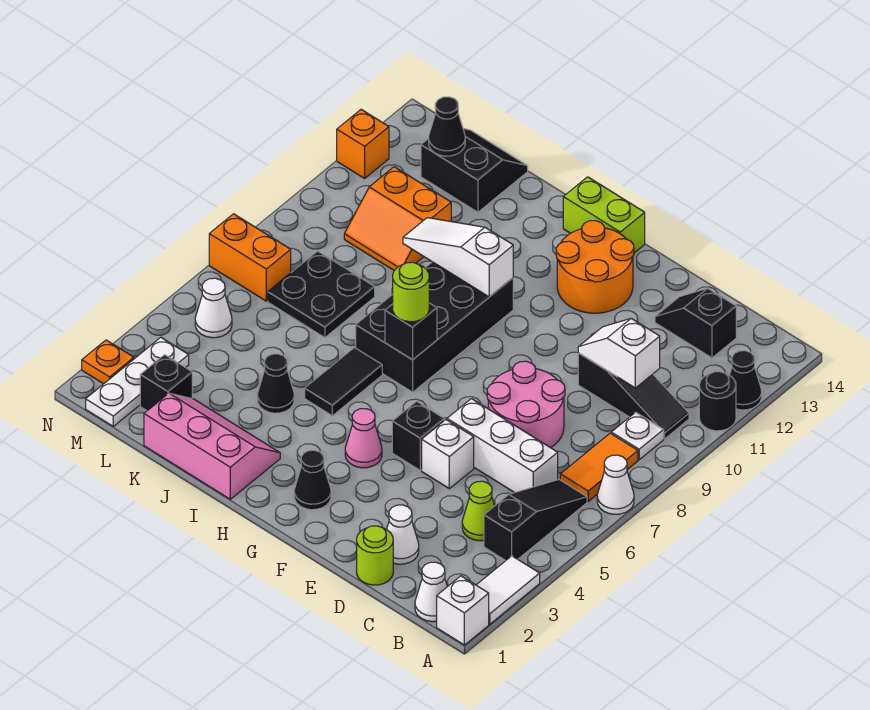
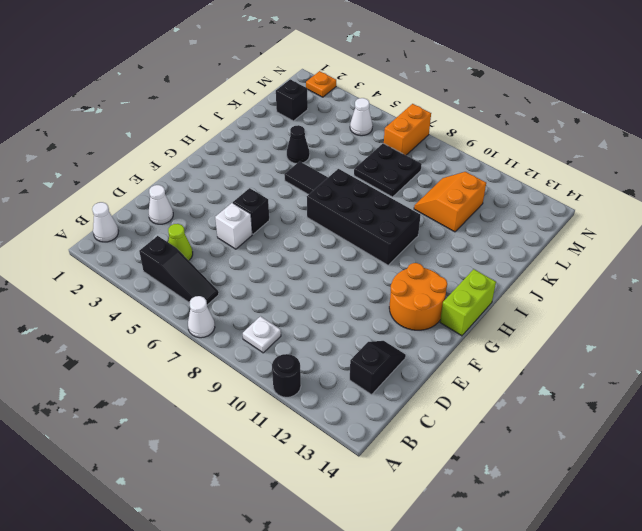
none -> white 1x1 brick [437,576,489,645]
none -> white 1x2 tile [477,556,540,624]
none -> black 1x1 cone [730,351,762,410]
none -> orange 1x2 tile [560,433,638,501]

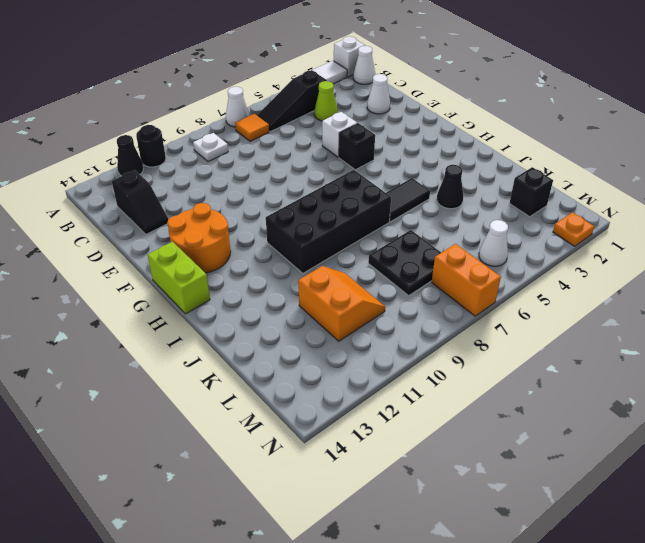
orange 1x1 tile [235,114,269,141] -> orange 1x2 tile [560,433,638,501]
none -> black 1x3 slope [578,353,689,439]
none -> white 1x3 brick [447,399,558,493]
none -> lime 1x1 round brick [357,526,393,585]
none -> pink 2x2 round brick [487,361,565,448]

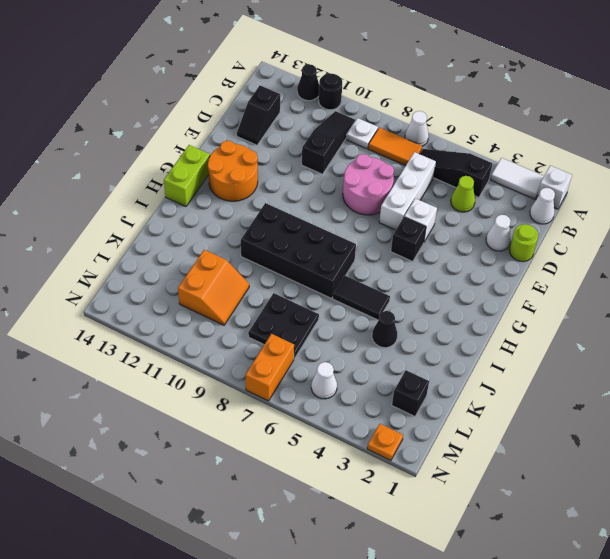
none -> black 1x1 cone [294,450,331,510]
none -> pink 1x1 cone [345,409,382,468]
none -> pink 2x3 slope [144,393,280,499]
none -> black 2x2 slope [421,128,528,212]

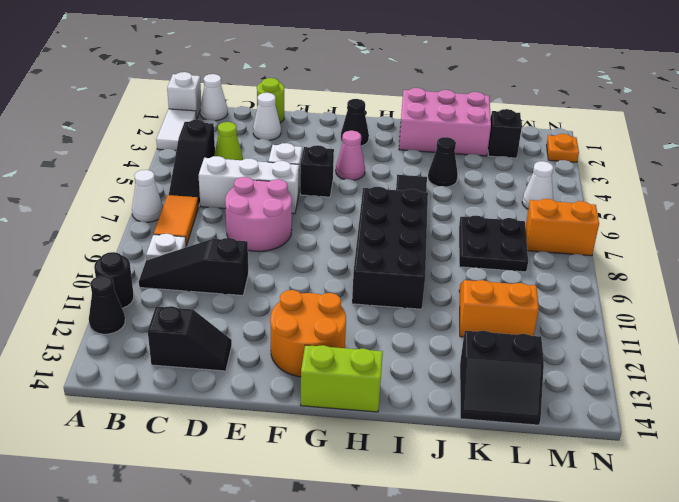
pink 2x3 brick [399,88,491,156] -> pink 2x3 slope [144,393,280,499]
none -> white 1x3 plate [86,337,189,426]
none -> orange 1x1 brick [337,109,389,178]
none -> white 1x2 slope [578,318,660,388]
none -> black 1x1 brick [385,303,437,360]

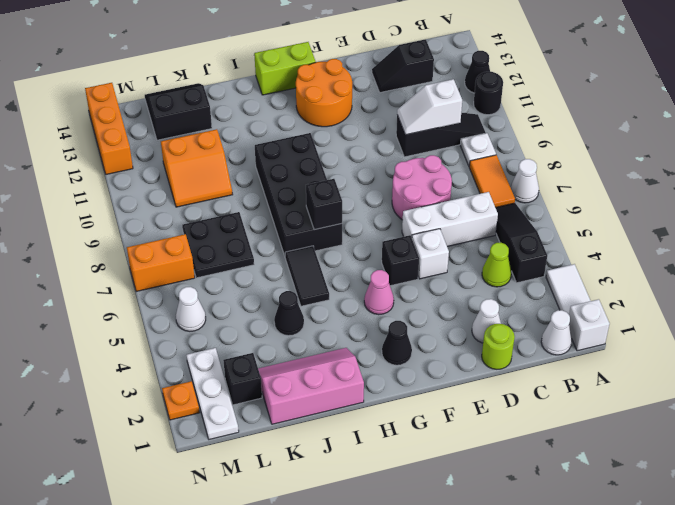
orange 1x3 brick [85,83,133,174] -> orange 1x1 brick [337,109,389,178]
none -> white 1x3 slope [403,218,513,297]
none -> black 1x1 cone [429,97,465,156]
none -> lime 1x1 round brick [393,262,429,322]

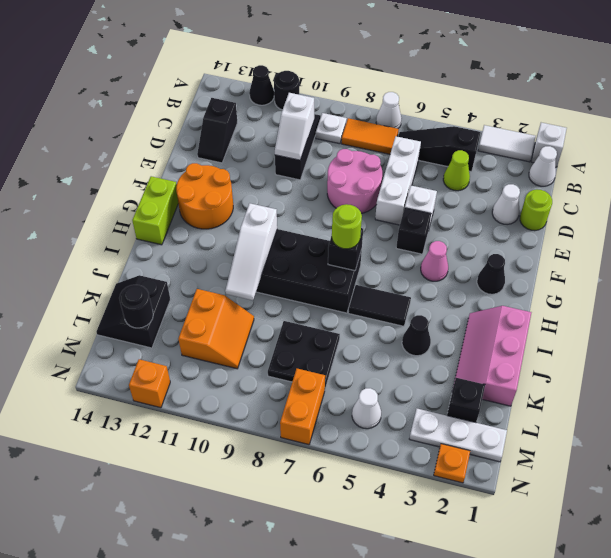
black 1x1 round brick [119,285,153,328] -> black 1x1 cone [429,97,465,156]

